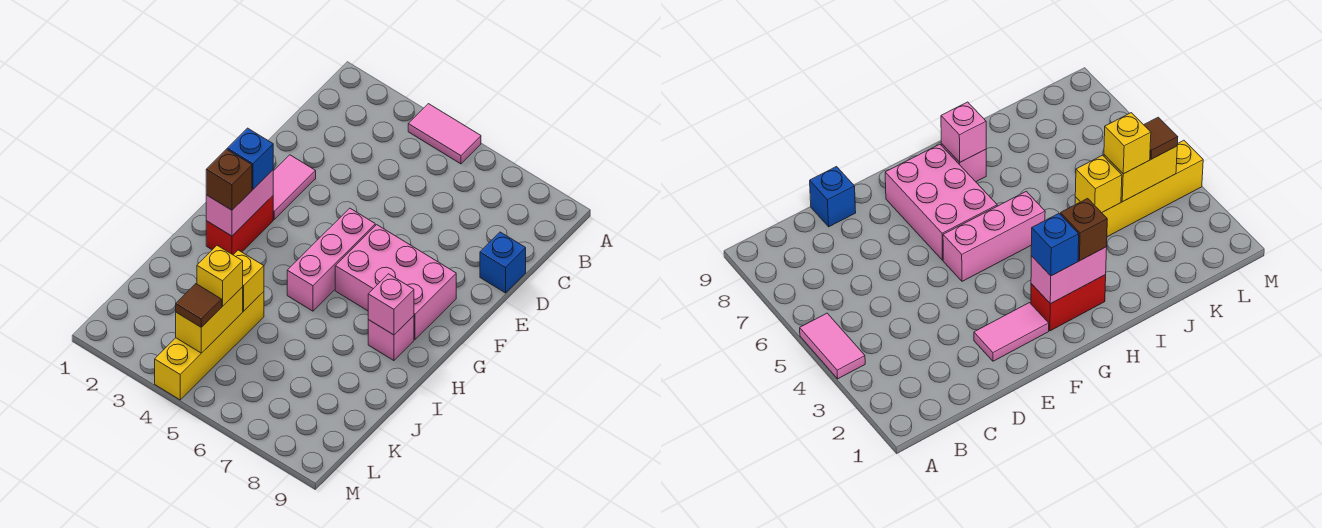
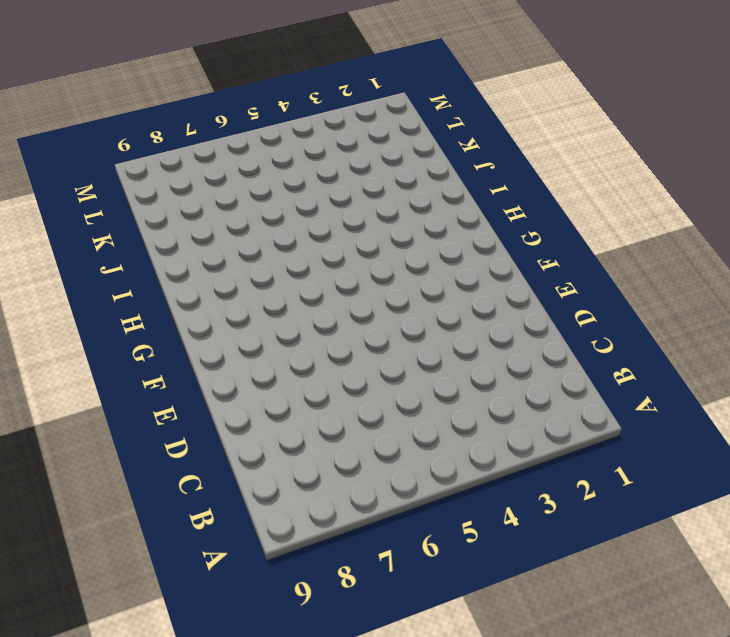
none -> pink 1x2 tile [408,104,481,164]
none -> blue 1x1 brick [480,232,526,293]
none -> pink 1x2 tile [273,155,316,219]

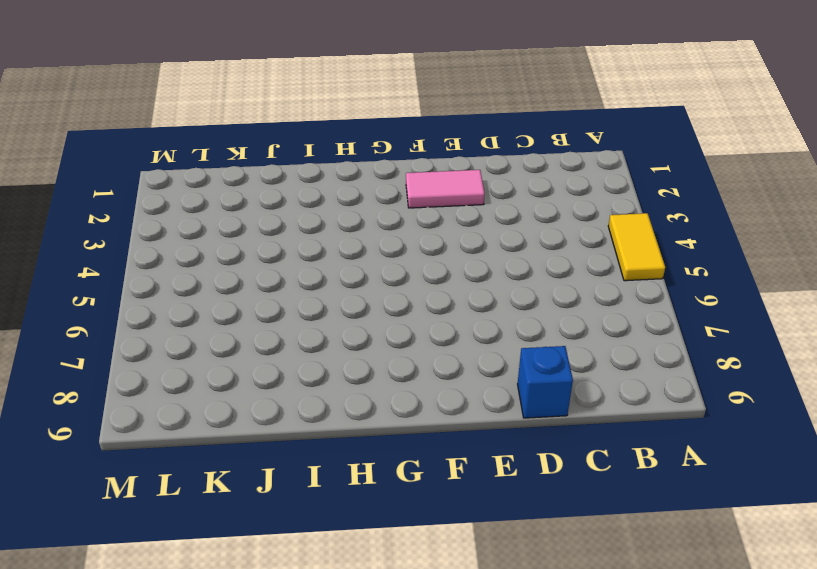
yellow 1x2 tile [608,213,665,281] -> pink 1x2 tile [408,104,481,164]
none -> pink 1x3 brick [287,208,375,311]
none -> pink 2x3 brick [335,225,456,339]
none -> red 1x2 brick [206,196,273,255]

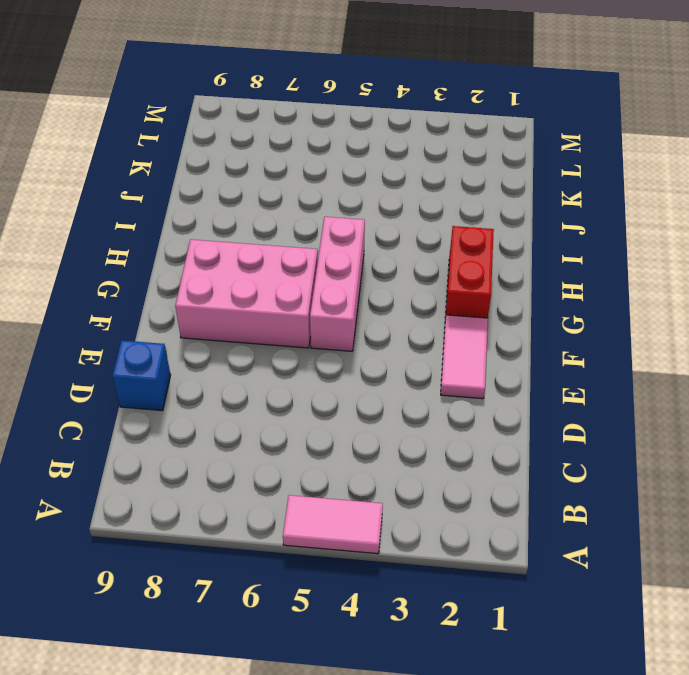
none -> pink 1x1 brick [368,316,414,361]
none -> yellow 1x4 brick [155,292,264,400]
none -> pink 1x2 brick [206,170,273,236]

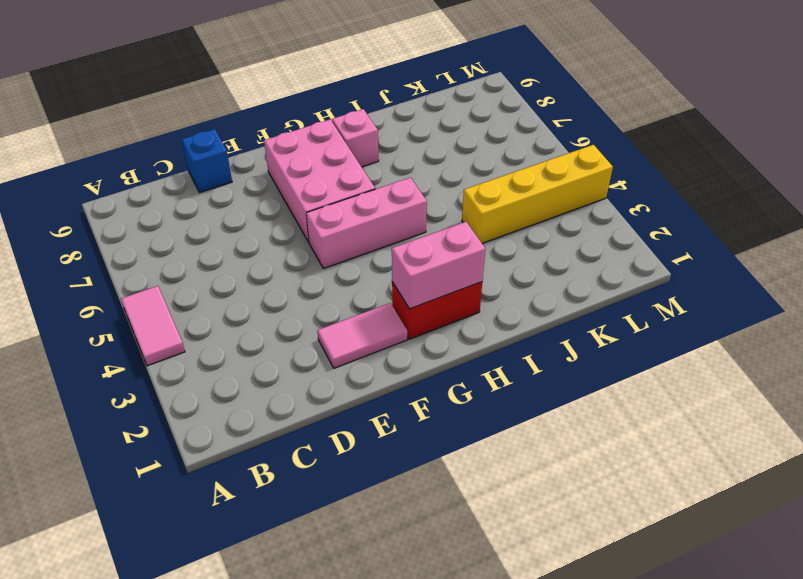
none -> pink 1x1 brick [368,274,414,335]
none -> yellow 1x1 brick [234,250,264,311]
none -> yellow 1x2 brick [176,287,243,353]

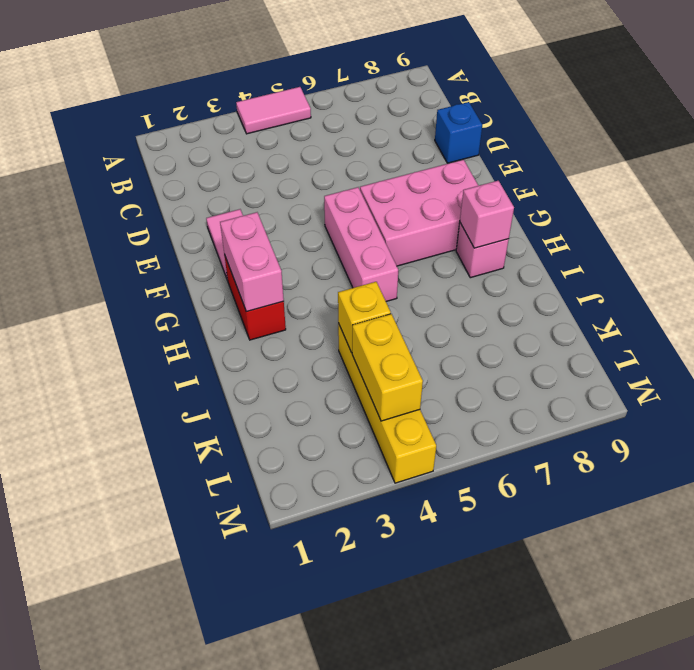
none -> blue 1x1 brick [227,128,273,189]
none -> brown 1x1 brick [206,149,252,210]
none -> yellow 1x1 brick [197,246,243,306]

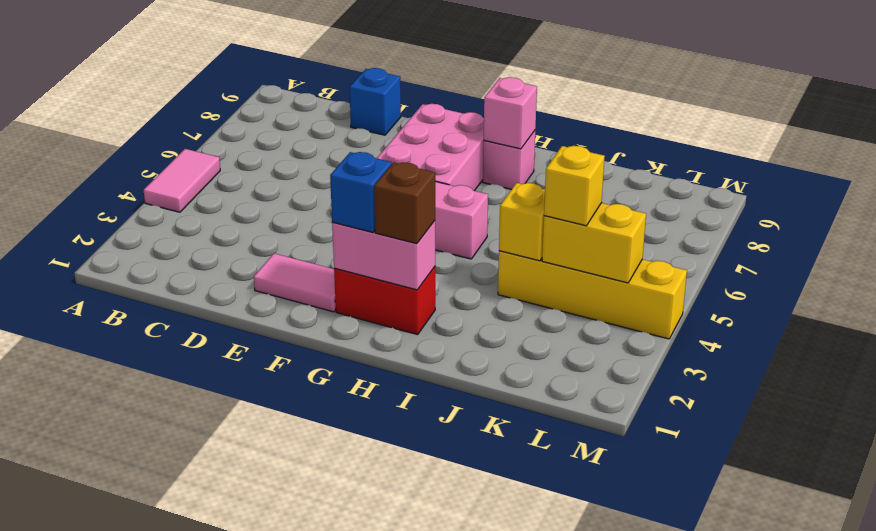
none -> brown 1x1 tile [176,284,222,327]

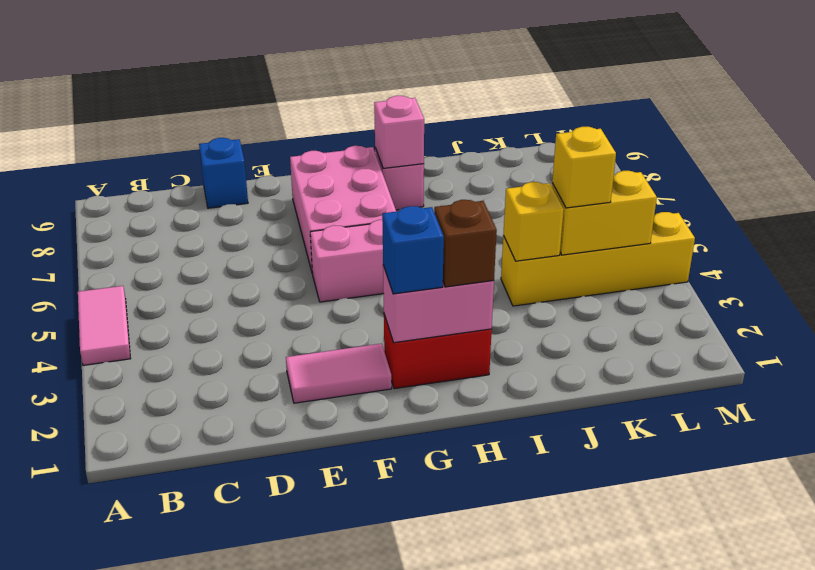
none -> brown 1x1 tile [176,284,222,327]

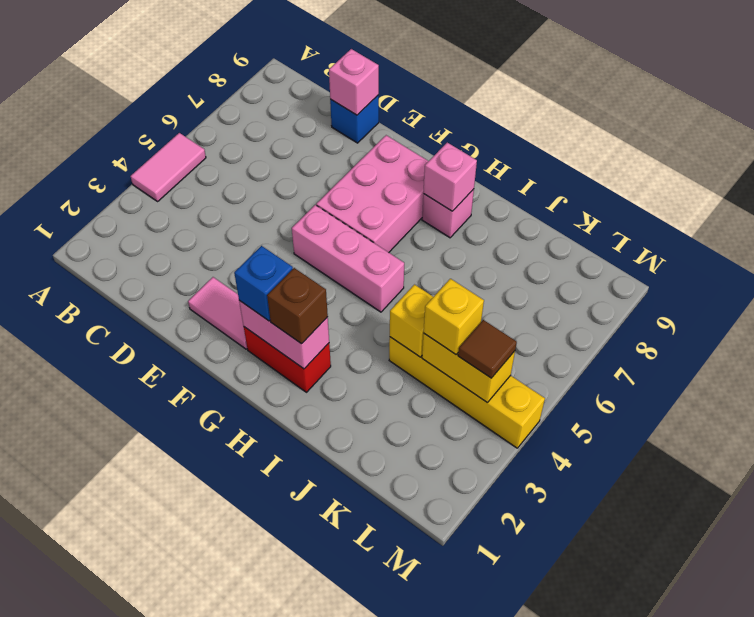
pink 1x1 brick [329,49,379,115] -> none

